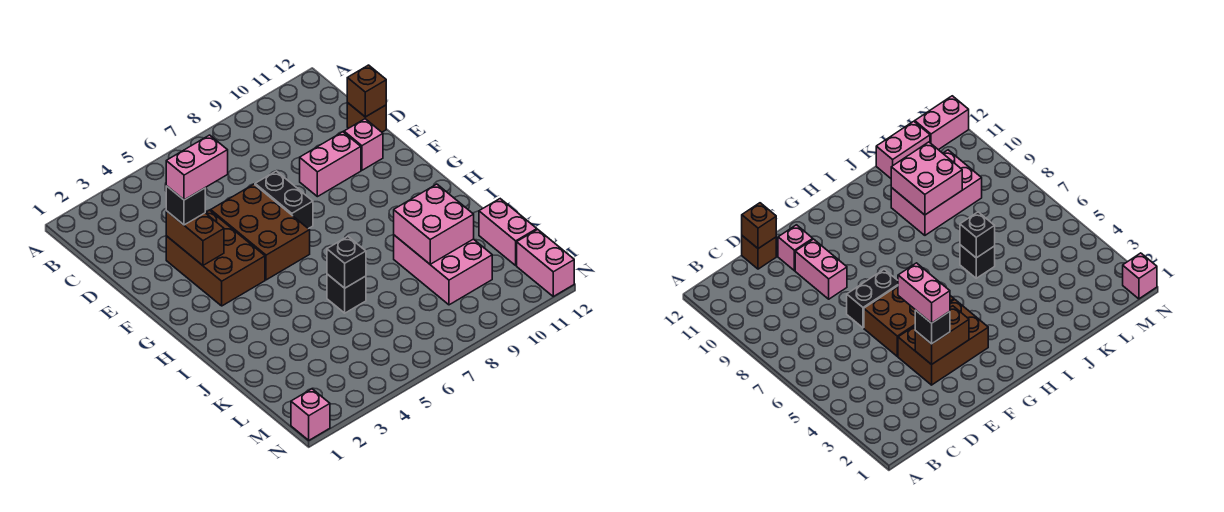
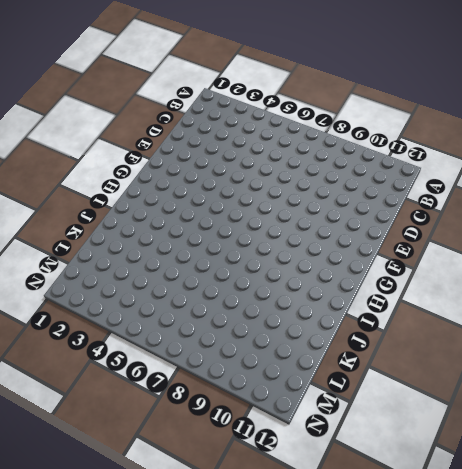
none -> brown 1x1 brick [347,103,386,132]
none -> brown 2x3 brick [166,210,265,306]
none -> brown 2x3 brick [211,184,310,280]

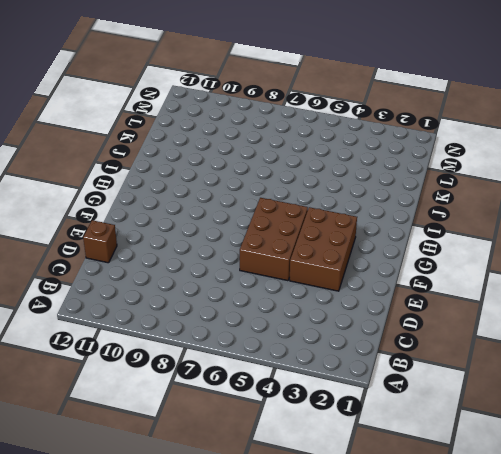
none -> black 1x2 brick [255,171,313,229]
none -> pink 1x2 brick [300,132,361,197]
none -> pink 1x1 brick [344,119,383,170]

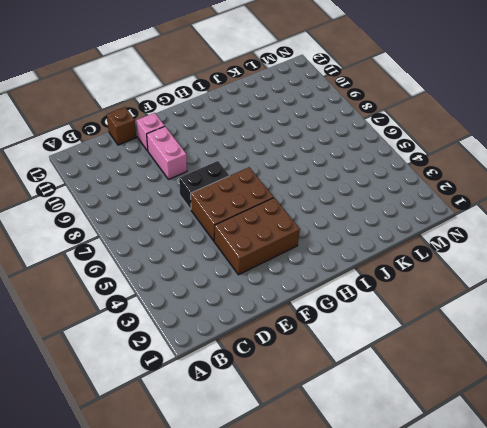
none -> black 1x1 brick [327,274,366,313]
none -> pink 2x3 brick [394,235,492,305]
none -> pink 1x2 brick [479,199,537,265]

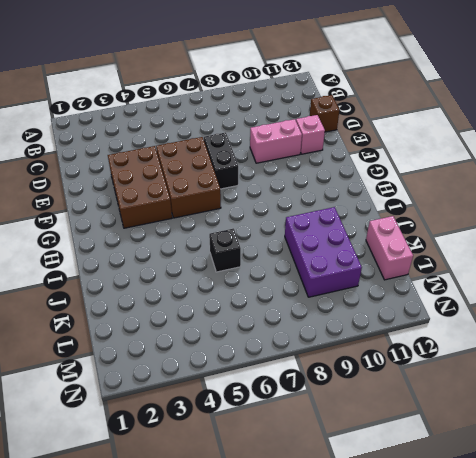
purple 2x3 brick [285,207,362,297] -> pink 2x3 brick [394,235,492,305]
none -> pink 1x2 brick [517,229,574,296]
none -> pink 1x1 brick [291,389,330,440]
none -> brown 1x1 brick [347,65,386,117]

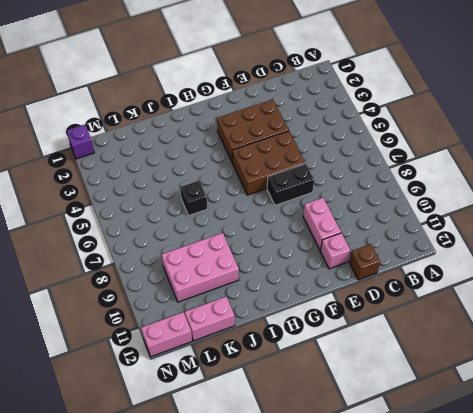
purple 1x1 brick [67,125,94,159] -> pink 1x1 brick [291,389,330,440]
none -> brown 1x1 brick [347,65,386,117]
none -> brown 1x2 brick [166,211,224,265]
none -> black 1x1 brick [327,237,366,288]

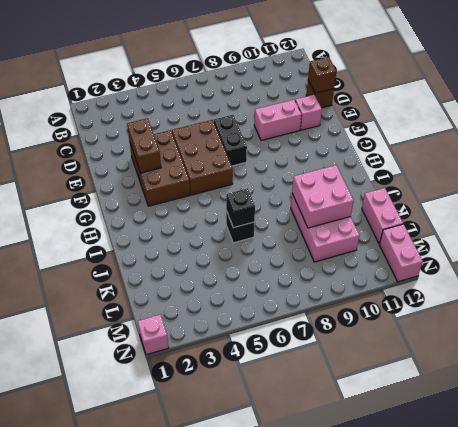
none -> black 1x1 brick [166,186,205,225]
none -> pink 1x2 brick [166,135,228,200]

